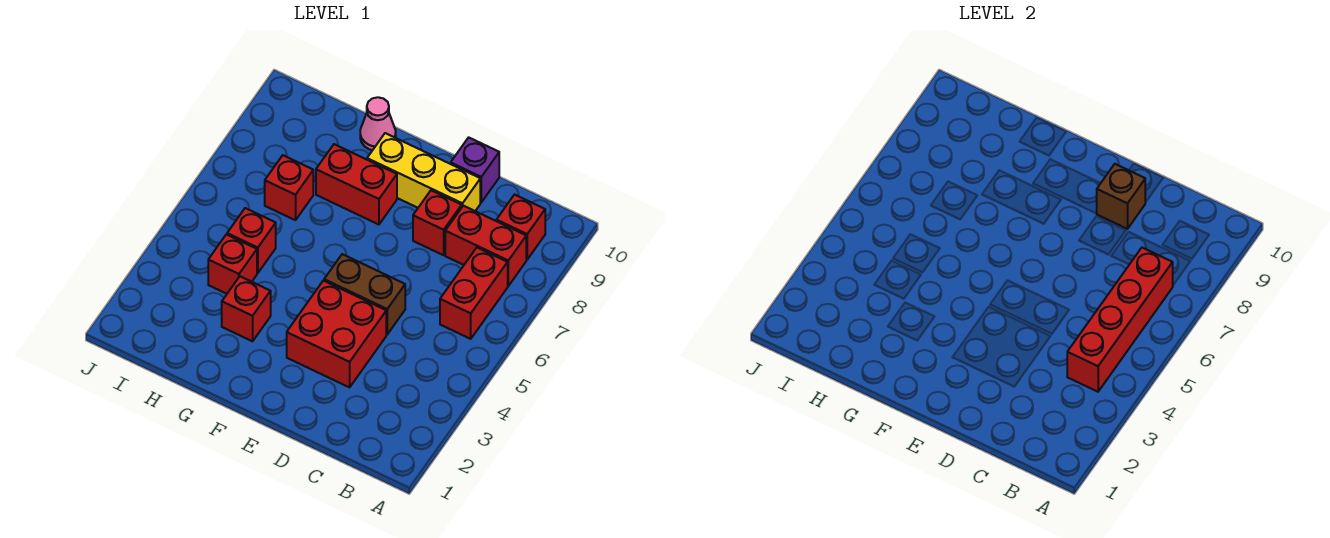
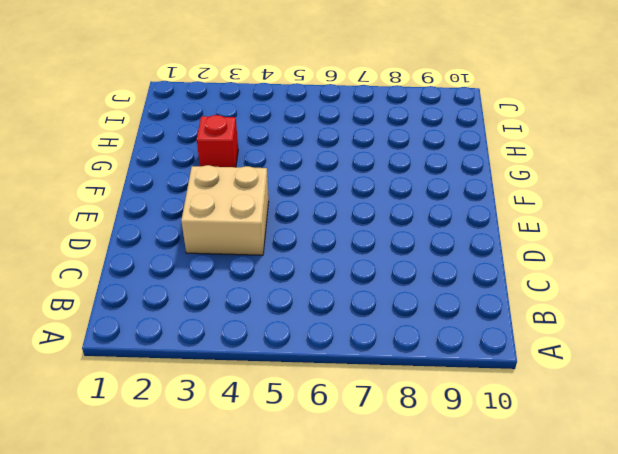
tan 2x2 brick [181,165,269,255] -> red 2x2 brick [287,281,386,387]
none -> red 1x2 brick [440,248,508,339]
none -> red 1x2 brick [445,206,526,286]
none -> red 1x1 brick [496,195,545,259]

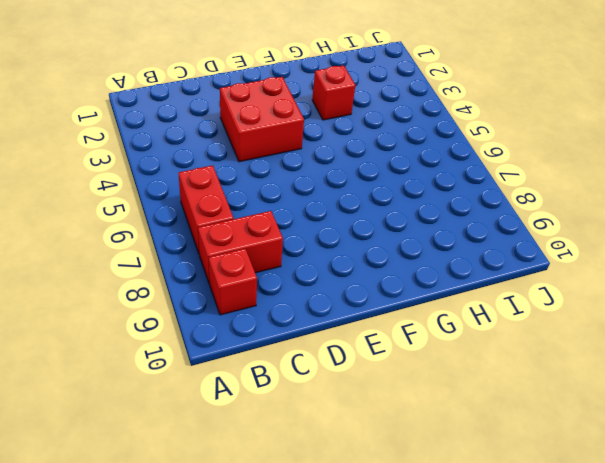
none -> brown 1x2 brick [324,254,405,334]
none -> red 1x1 brick [413,190,462,255]
none -> yellow 1x3 brick [367,133,480,211]

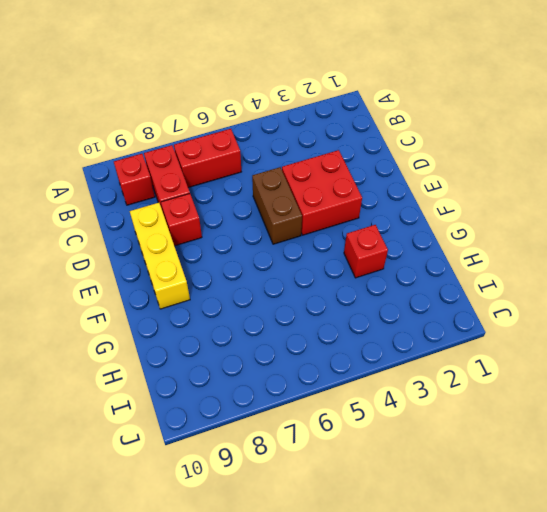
none -> purple 1x1 brick [451,137,499,202]
none -> red 1x2 brick [316,144,397,225]
none -> pink 1x1 cone [360,97,396,150]

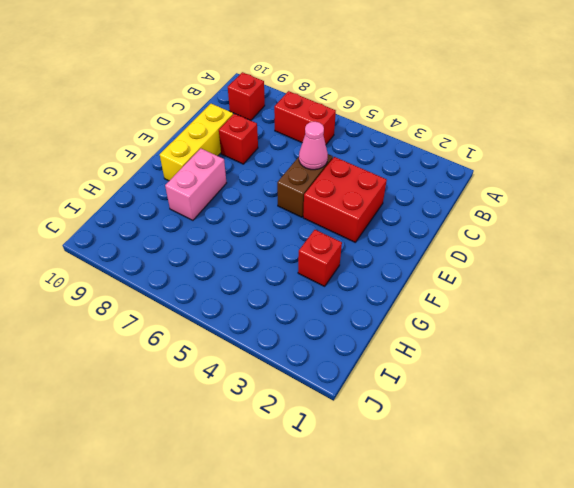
pink 1x1 cone [299,122,328,170] -> pink 1x1 cone moved to [360,97,396,150]
pink 1x2 brick [165,148,226,220] -> red 1x2 brick [316,144,397,225]
none -> red 1x2 brick [445,206,526,286]
none -> purple 1x1 brick [451,137,499,202]
none -> red 1x1 brick [208,234,257,294]

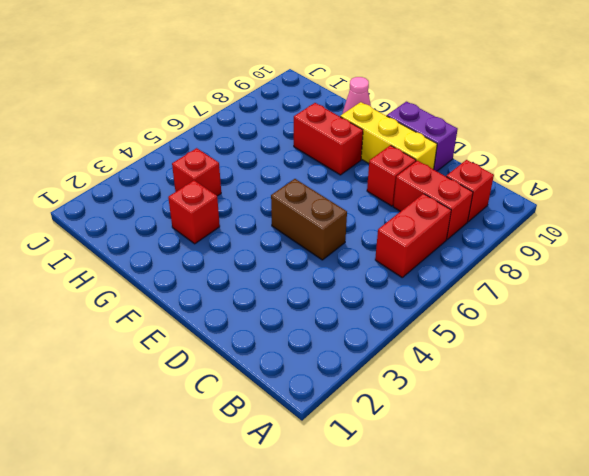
purple 1x2 brick [387,102,458,171] -> purple 1x1 brick [451,137,499,202]
none -> red 2x2 brick [287,281,386,387]
none -> red 1x1 brick [227,208,276,273]
none -> red 1x1 brick [265,155,313,220]

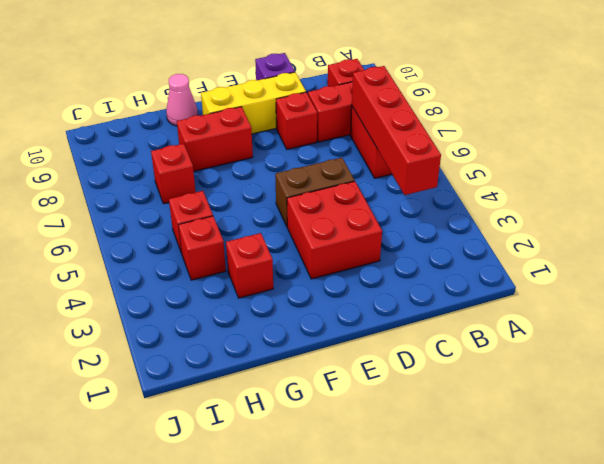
none -> brown 1x1 brick [1097,164,1145,229]

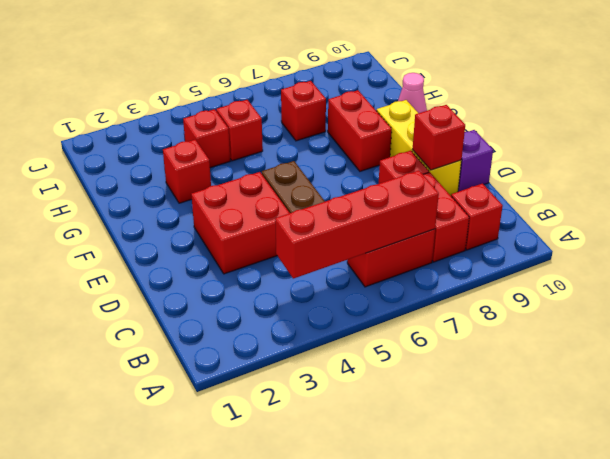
red 1x1 brick [412,105,465,170] -> brown 1x1 brick [1097,164,1145,229]

